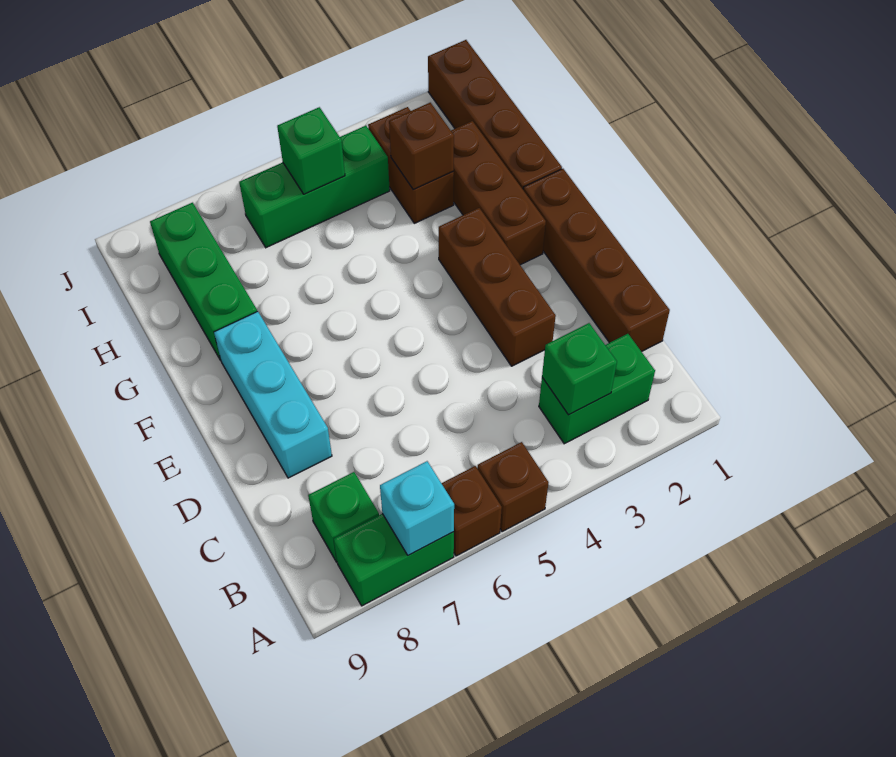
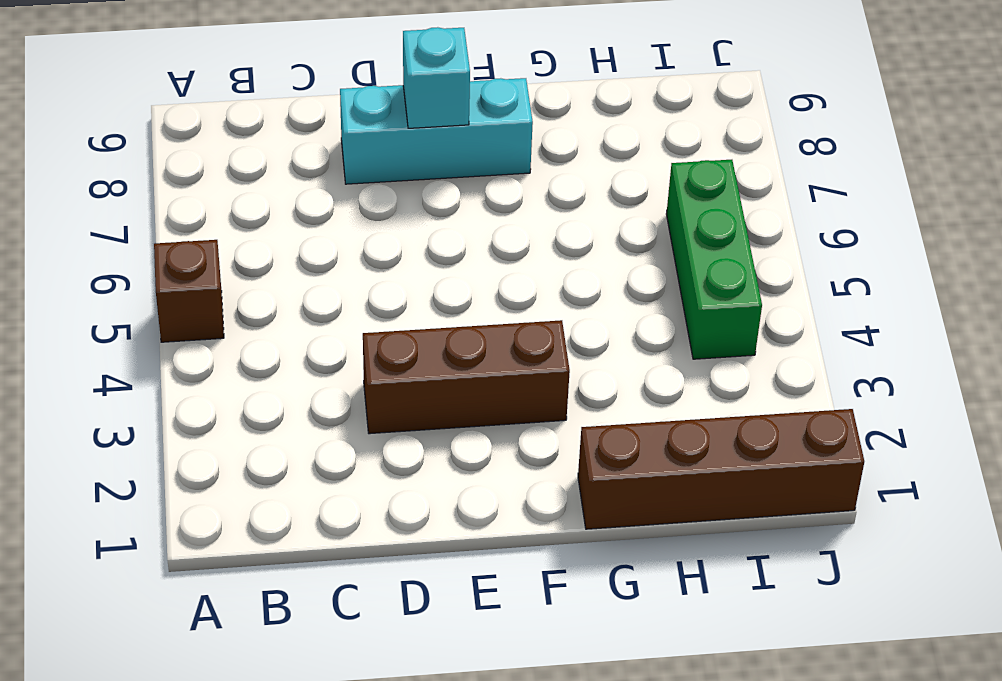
cyan 1x1 brick [403,27,470,128] -> cyan 1x1 brick moved to [380,461,454,555]
none -> brown 1x1 brick [441,466,502,556]
none -> green 1x2 brick [334,514,454,606]
none -> green 1x2 brick [539,334,655,444]

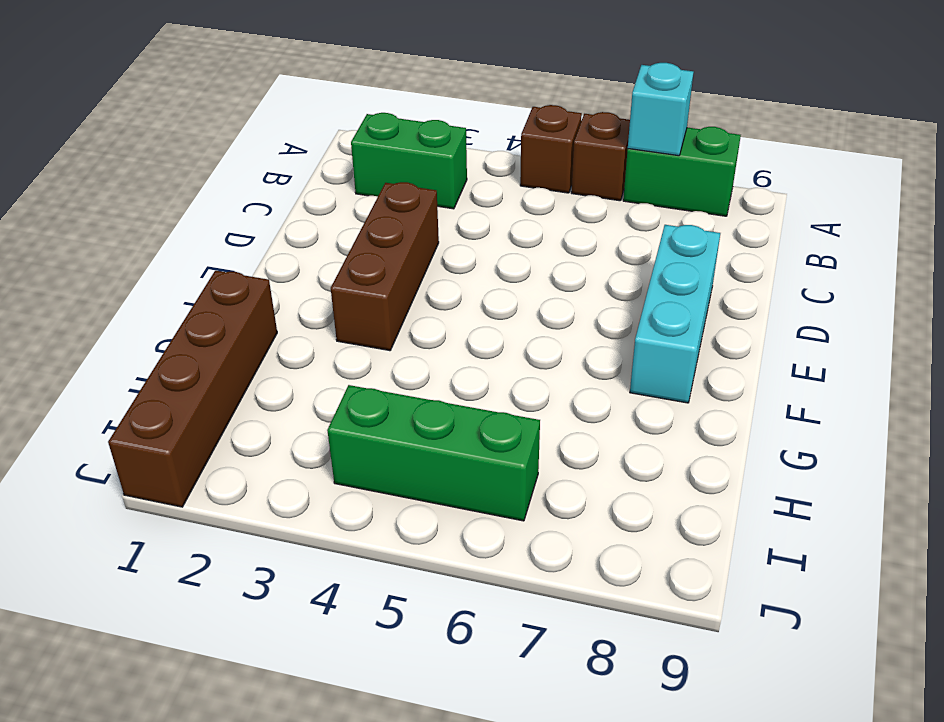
none -> green 1x1 brick [308,472,379,562]
none -> brown 1x4 brick [523,169,670,352]
none -> brown 1x3 brick [451,121,546,265]

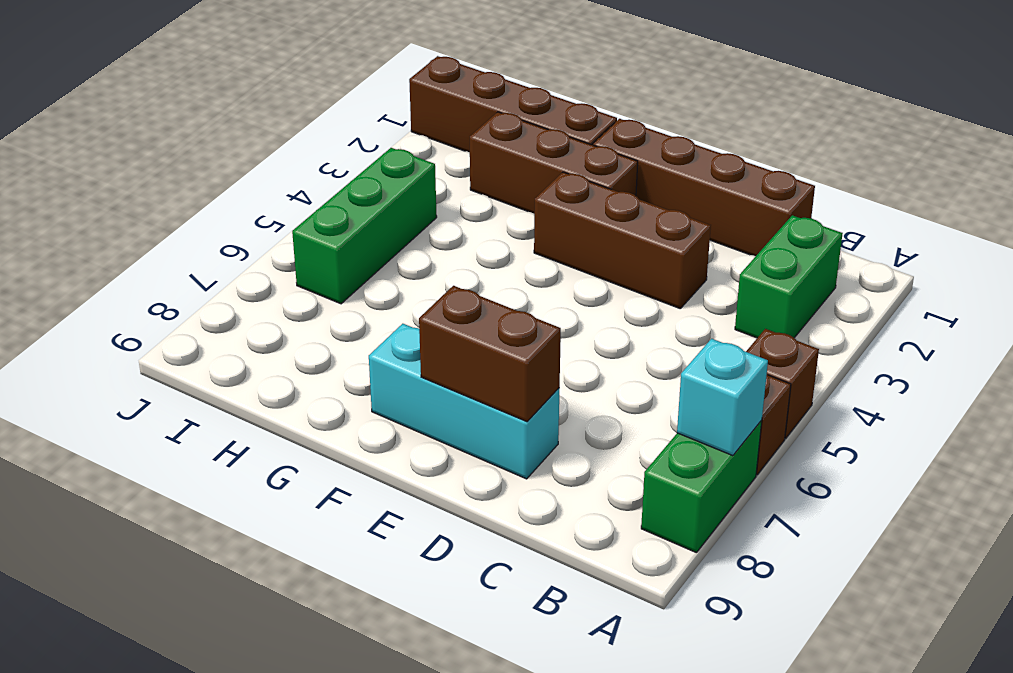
brown 1x2 brick [419,286,561,422] -> brown 1x2 brick moved to [368,107,454,223]
none -> green 1x1 brick [308,472,379,562]
none -> green 1x3 brick [150,203,257,360]
none -> green 1x1 brick [542,323,617,415]

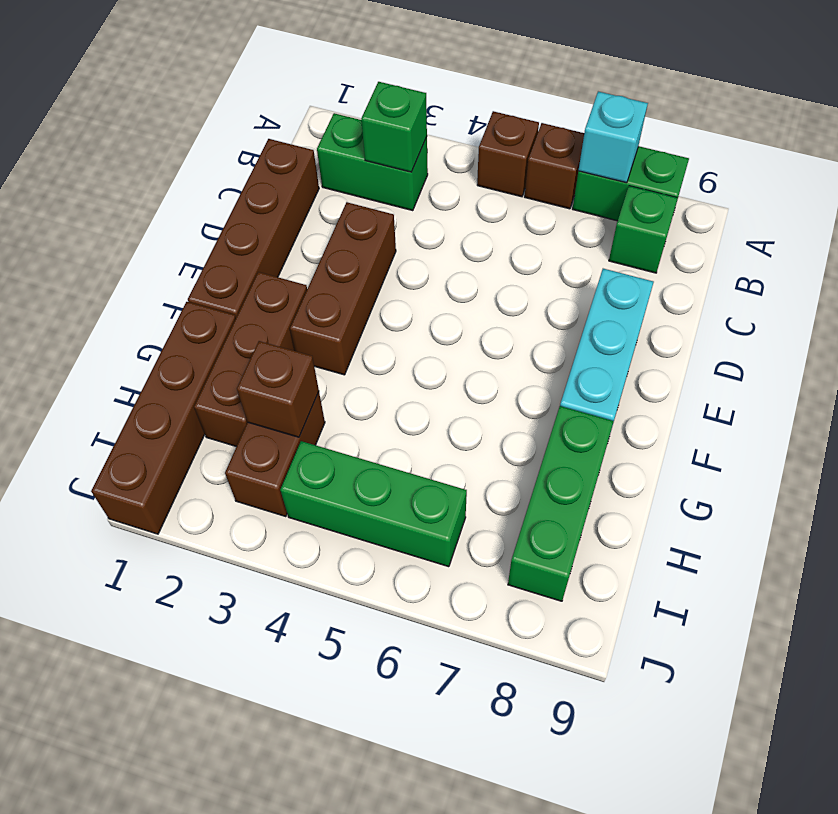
none -> green 1x1 brick [277,107,345,194]

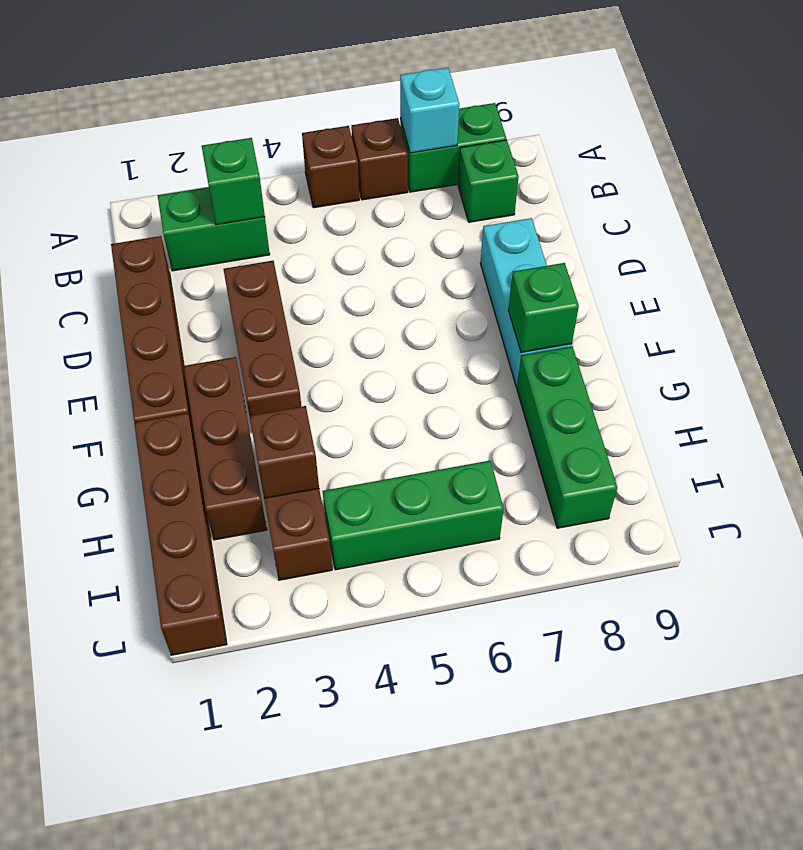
green 1x1 brick [508,263,579,352] -> green 1x1 brick moved to [277,107,345,194]

